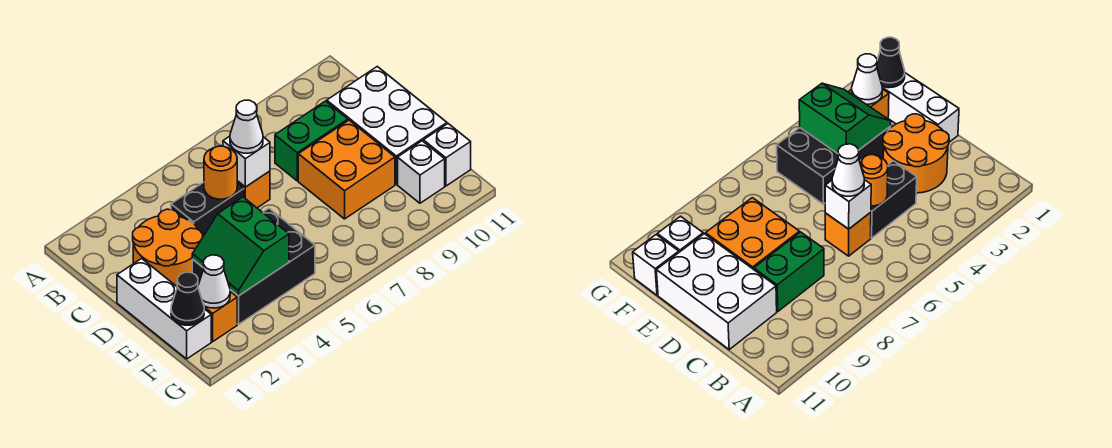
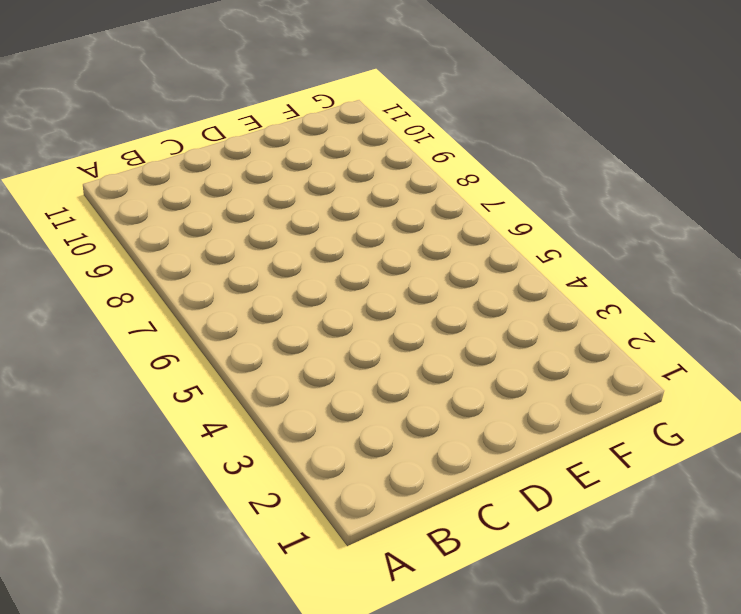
none -> orange 2x2 round brick [133,209,203,286]
none -> black 1x2 brick [171,182,244,236]
none -> orange 1x1 brick [237,171,270,208]

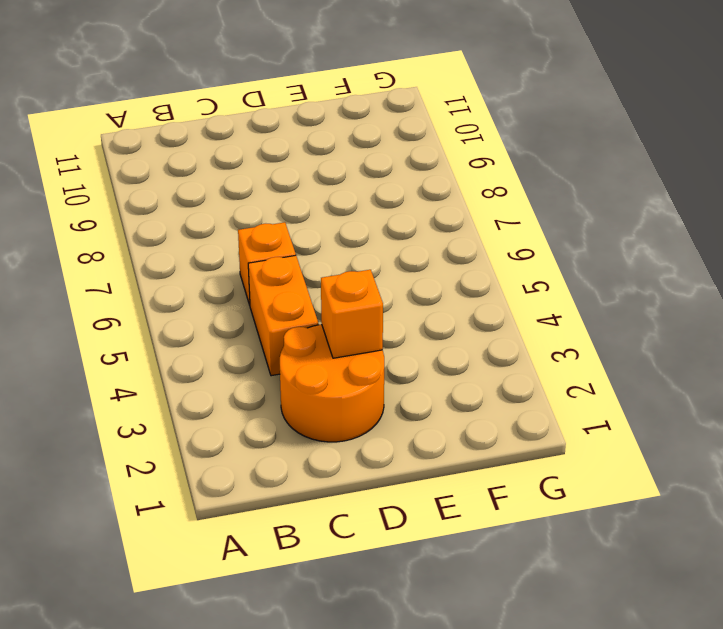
orange 1x2 brick [248,255,319,376] -> black 1x2 brick [171,182,244,236]
orange 1x1 brick [321,270,383,358] -> orange 1x1 brick moved to [204,292,237,342]
none -> green 1x2 brick [275,101,348,181]
none -> white 2x3 brick [327,67,447,184]
none -> white 1x3 brick [117,258,211,359]

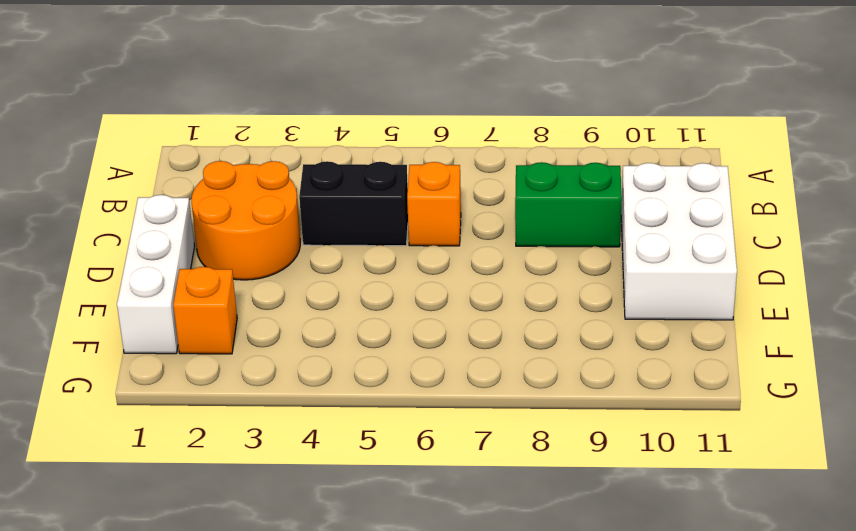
none -> orange 2x2 brick [298,120,395,219]
none -> black 2x3 brick [192,208,315,324]
none -> white 1x1 brick [398,141,445,203]

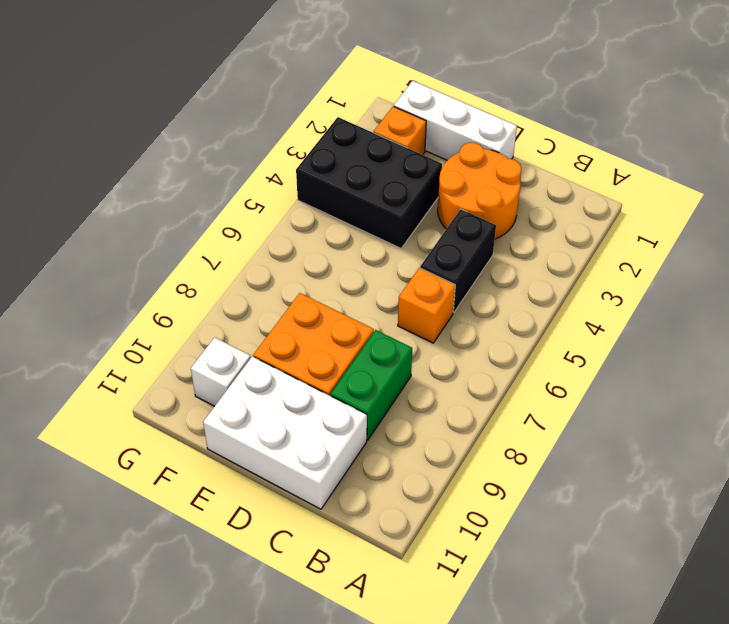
black 2x3 brick [296,117,442,248] -> black 2x3 brick turned to [192,208,315,324]
none -> white 1x1 brick [423,124,471,186]
none -> orange 1x1 round brick [204,146,237,199]
none -> white 1x1 brick [223,136,270,187]

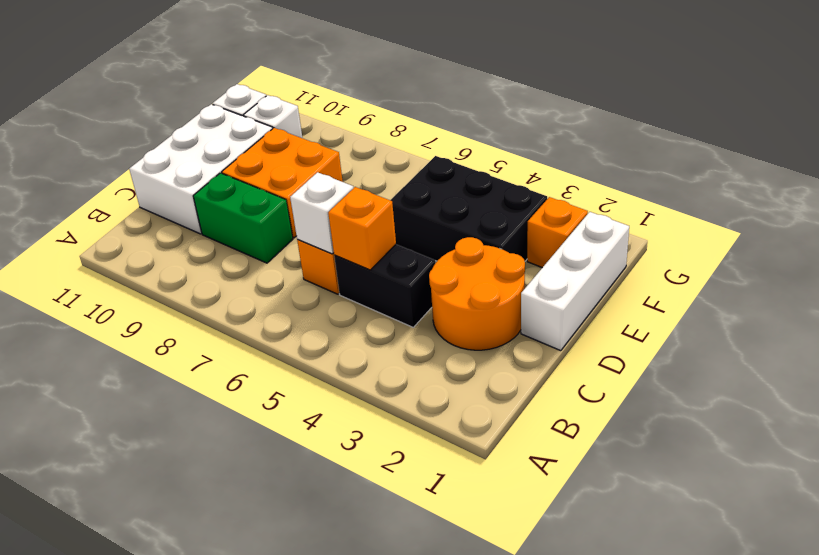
orange 1x1 brick [328,187,396,270] -> orange 1x1 round brick [204,146,237,199]
none -> green 2x2 slope [192,197,289,296]
none -> black 1x1 cone [171,272,204,325]
none -> white 1x1 cone [198,255,230,308]

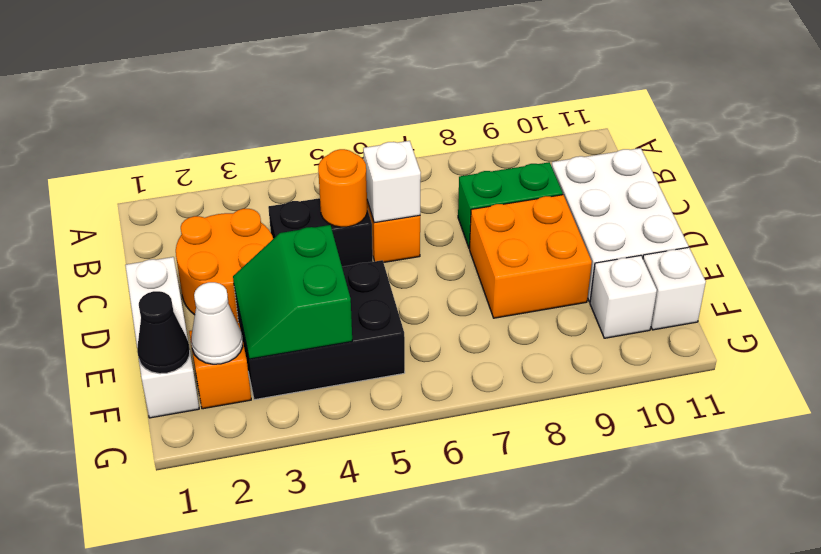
none -> white 1x1 cone [230,100,263,153]

